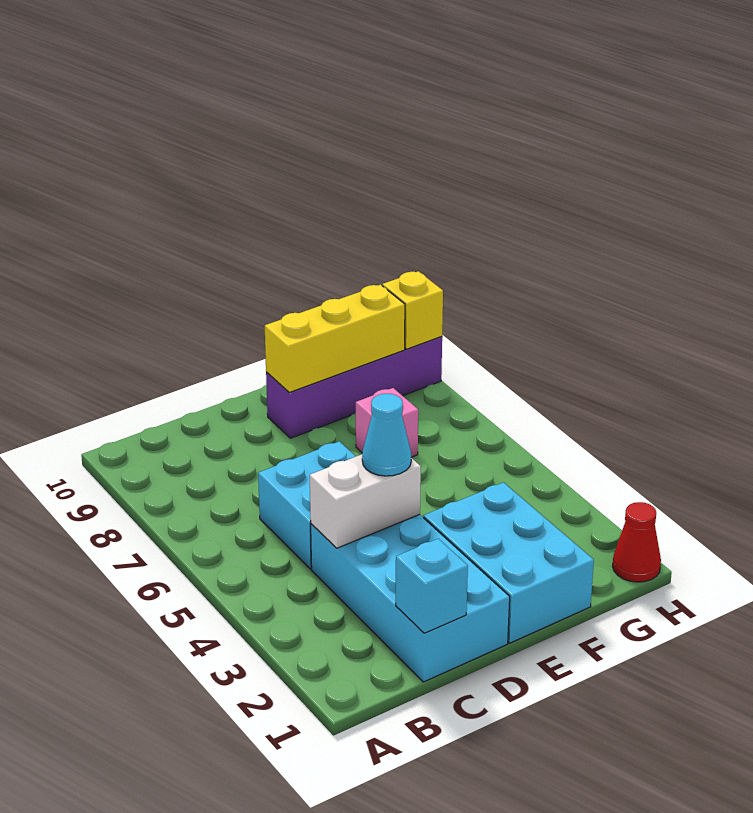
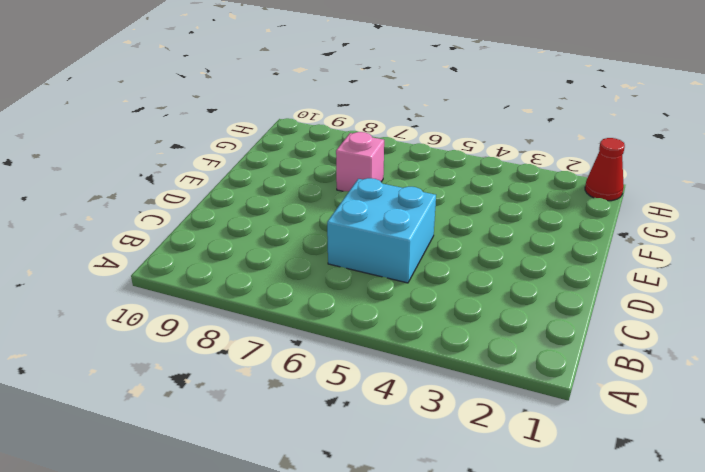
none -> cyan 2x4 brick [311,515,510,682]
none -> cyan 2x3 brick [423,483,594,643]

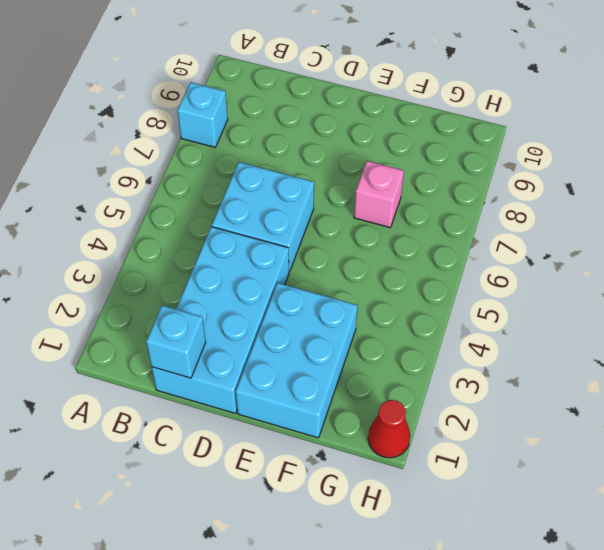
cyan 1x1 brick [177,82,228,147] -> none
none -> purple 1x4 brick [266,336,442,438]
none -> white 1x2 brick [310,454,421,548]

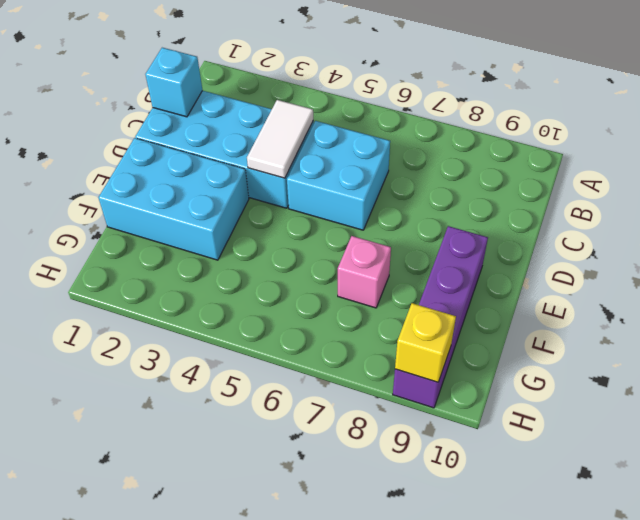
white 1x2 tile [247,100,313,178] -> white 1x2 brick [310,454,421,548]
none -> red 1x1 cone [613,502,661,582]
none -> yellow 1x3 brick [265,285,405,392]

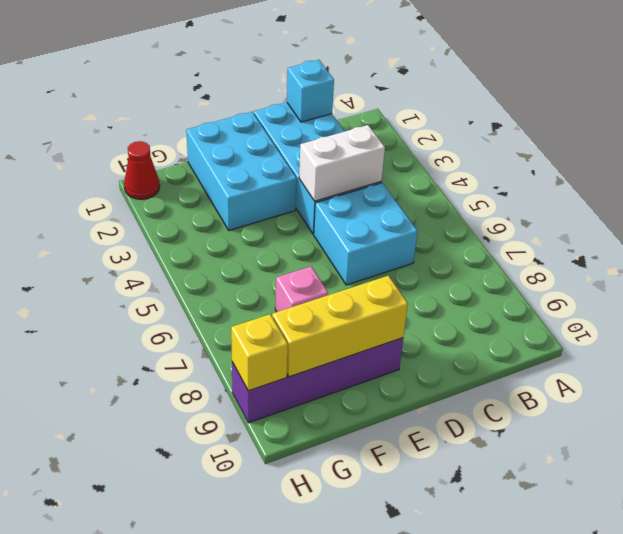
none -> cyan 1x1 cone [362,394,411,476]

